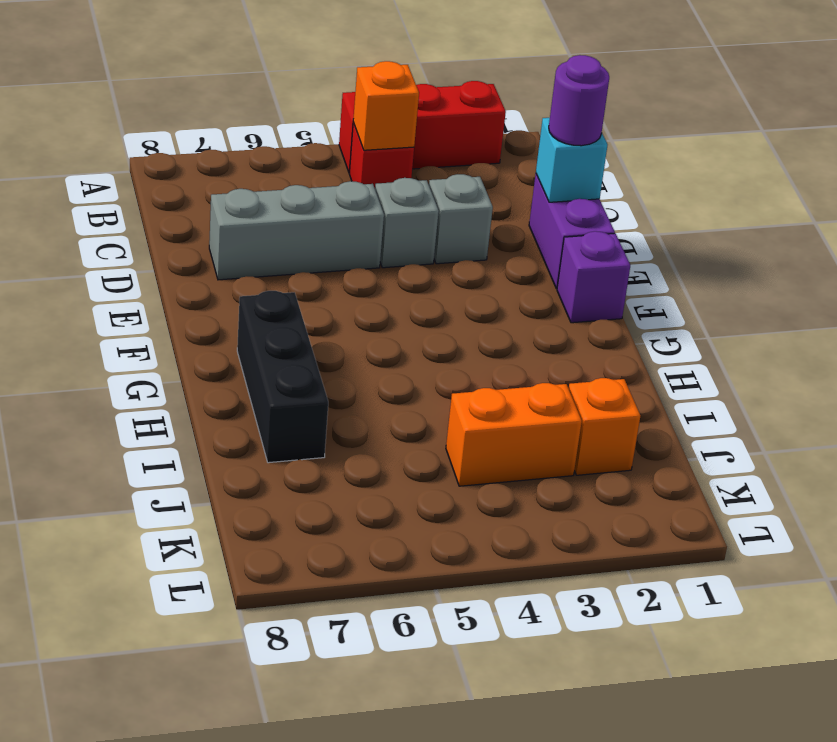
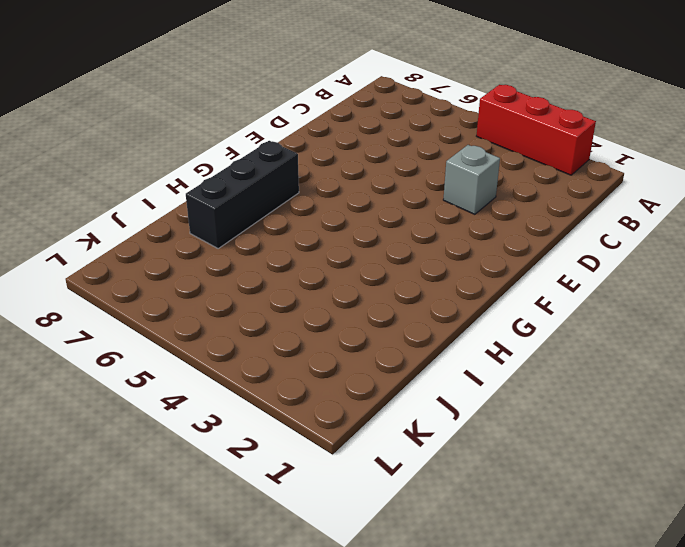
none -> red 1x1 brick [349,123,414,188]
none -> purple 1x2 brick [529,174,615,289]
none -> grey 1x1 brick [375,178,439,268]

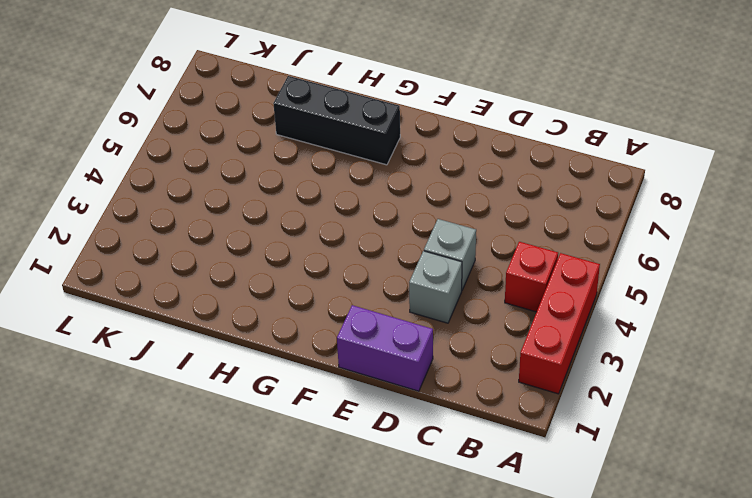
none -> grey 1x3 brick [209,181,384,280]
none -> purple 1x1 brick [557,231,630,323]
none -> orange 1x1 brick [569,378,640,475]

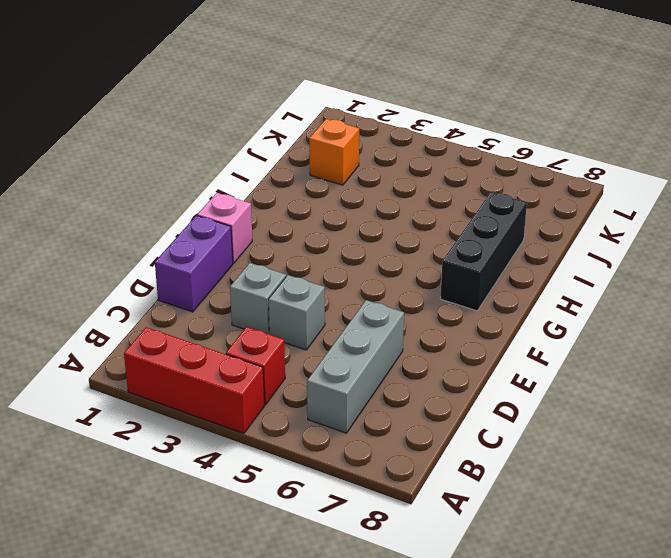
grey 1x3 brick [307,300,404,433] -> grey 1x3 brick turned to [209,181,384,280]
pink 1x1 brick [197,193,252,263] -> purple 1x1 brick [557,231,630,323]
none -> orange 1x2 brick [446,383,582,486]
none -> orange 1x1 brick [353,61,419,150]
none -> cyan 1x1 brick [536,118,608,202]

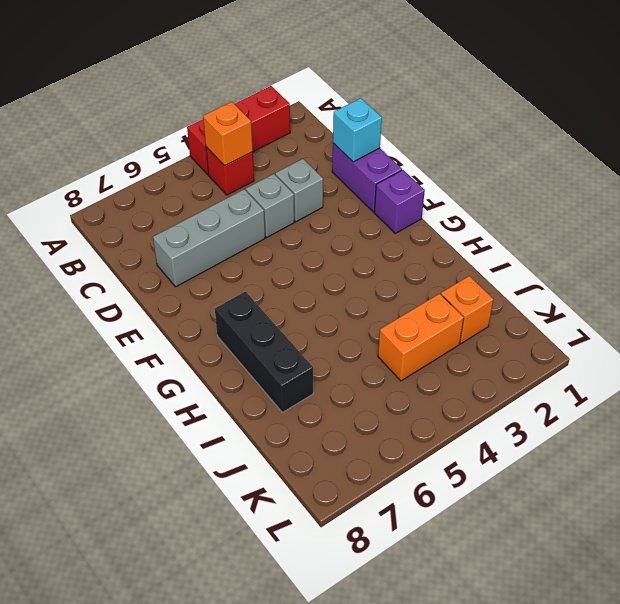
none -> purple 1x1 round brick [549,55,609,146]

